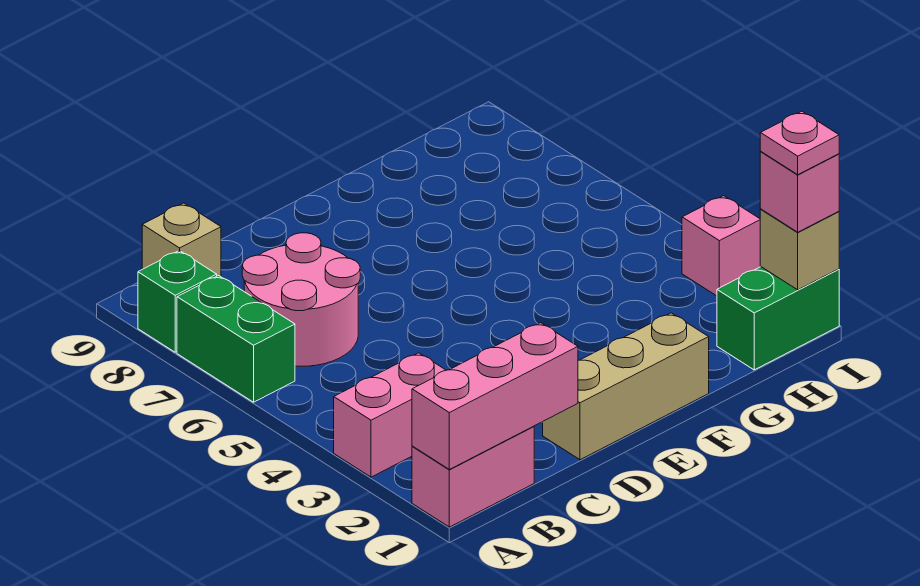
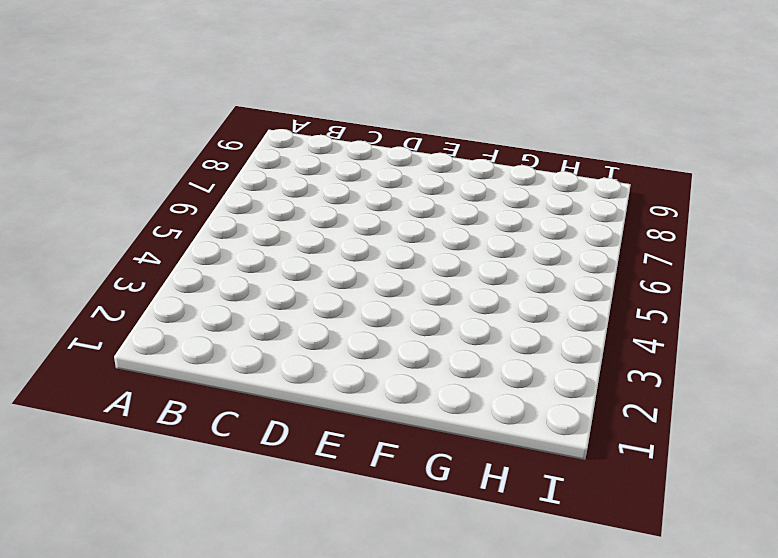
none -> pink 1x2 brick [412,426,534,527]
none -> pink 1x2 brick [334,353,446,477]
none -> green 1x2 brick [177,276,295,402]

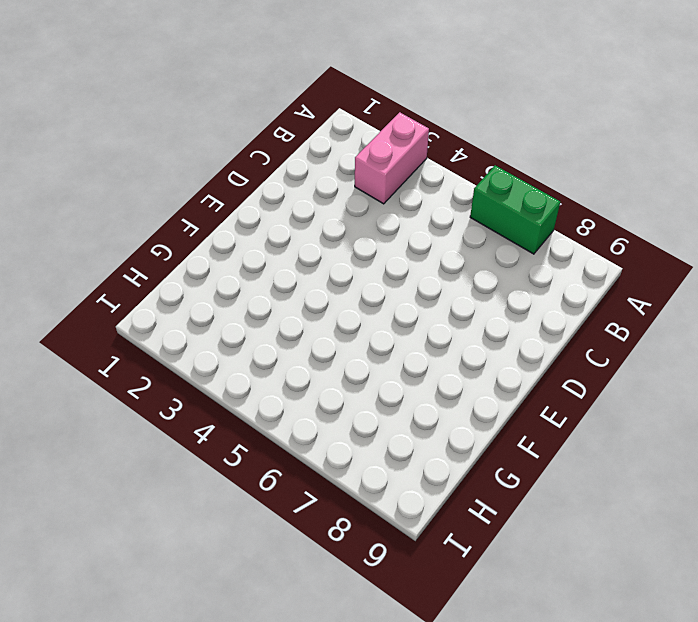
none -> pink 1x2 brick [412,426,534,527]
none -> green 1x1 brick [138,250,217,352]
none -> pink 2x2 round brick [242,233,360,366]

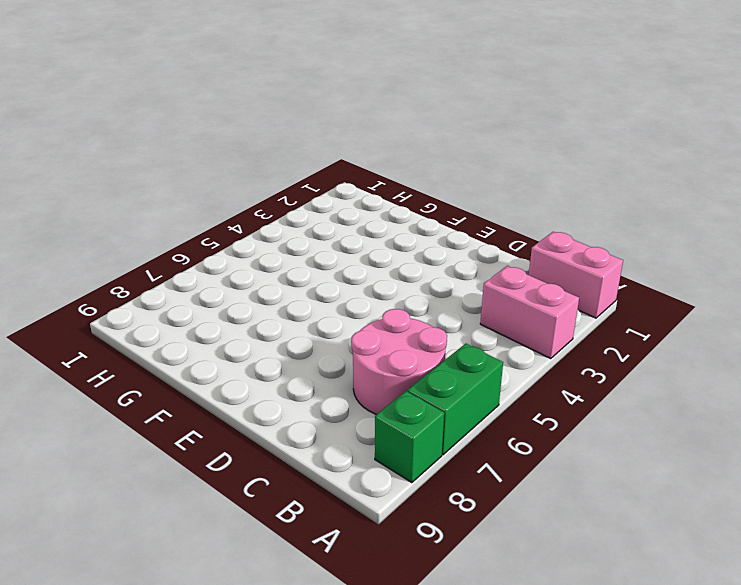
none -> tan 1x1 brick [142,203,221,277]
none -> tan 1x3 brick [543,313,709,460]
none -> green 1x2 brick [717,267,839,370]

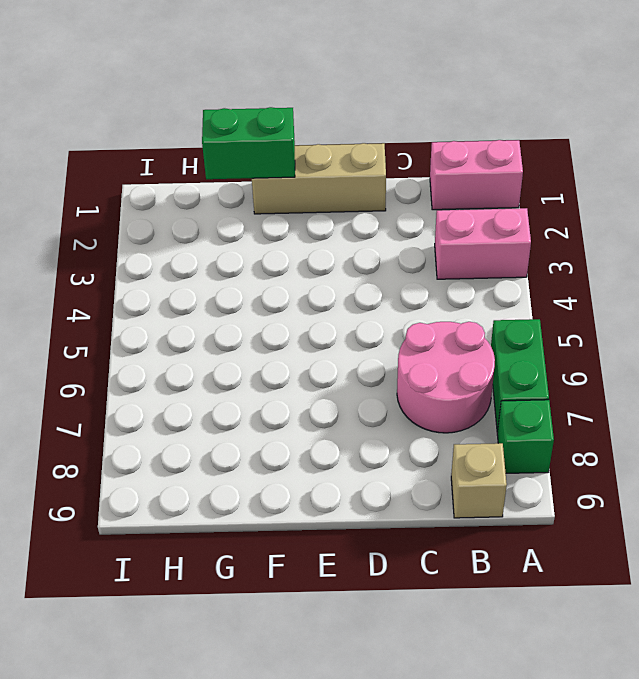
green 1x2 brick [202,107,295,179] -> green 1x2 brick moved to [717,267,839,370]
none -> pink 1x1 brick [682,196,761,296]
none -> pink 1x3 brick [412,323,578,469]
none -> tan 1x1 brick [760,209,839,290]

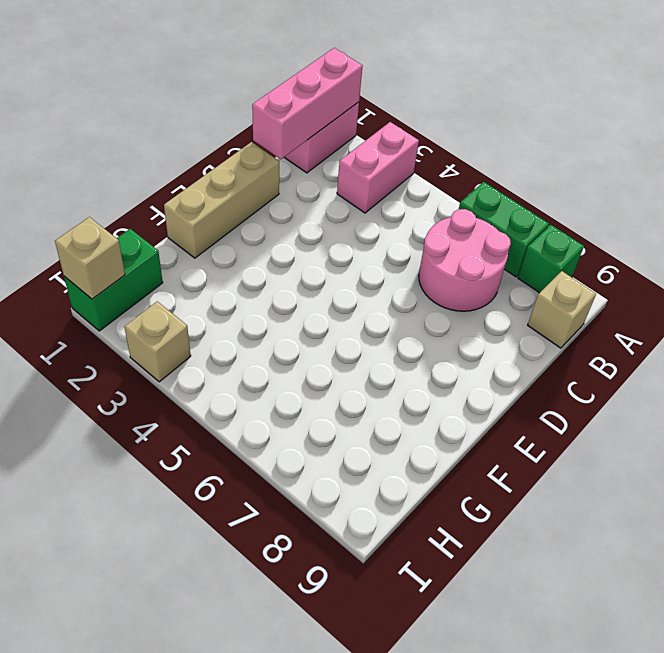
tan 1x1 brick [124,301,191,382] -> pink 1x1 brick [682,196,761,296]
none -> pink 1x1 brick [760,152,839,232]
none -> pink 1x1 plate [760,111,839,175]

